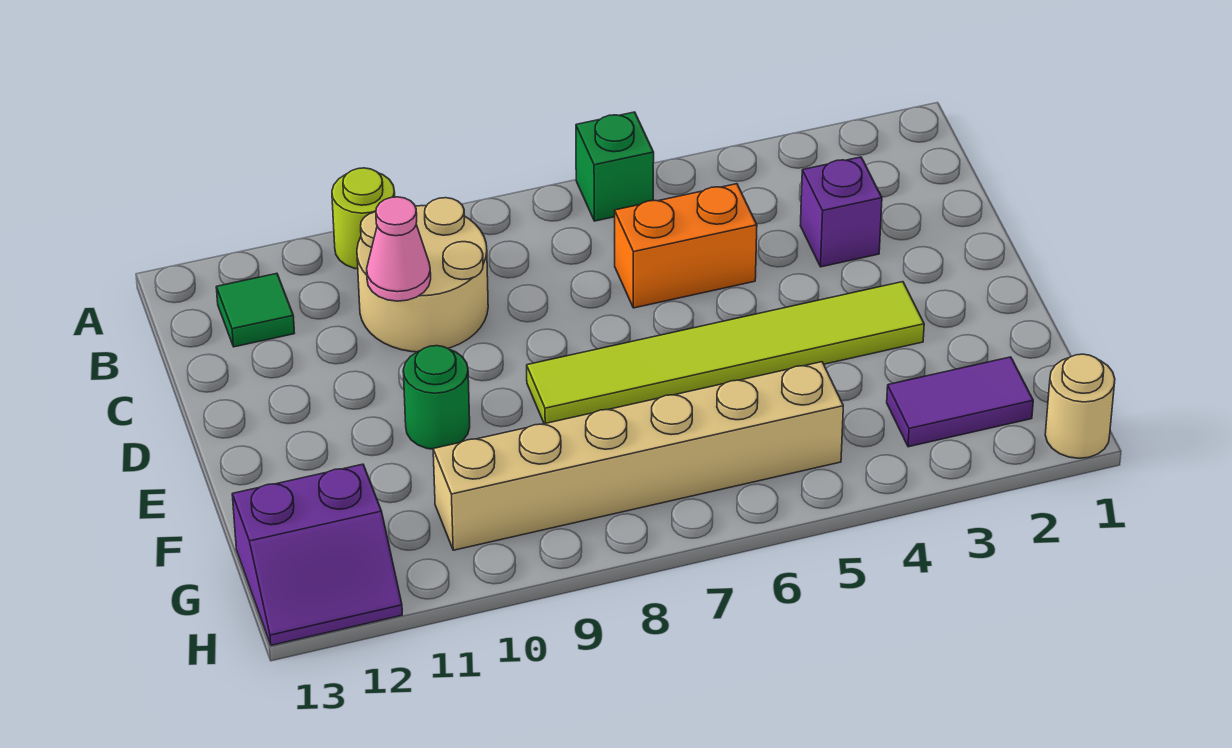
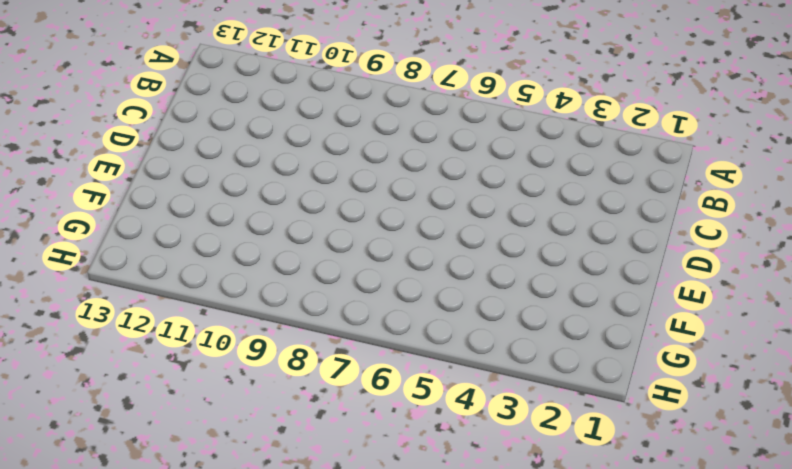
none -> green 1x1 brick [576,112,654,221]
none -> lime 1x1 round brick [332,168,395,269]
none -> tan 2x2 round brick [357,198,488,352]

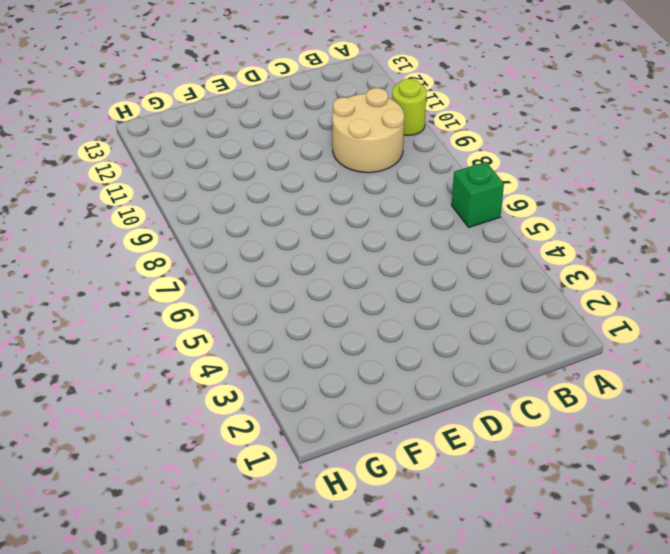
none -> green 1x1 tile [216,273,294,347]
none -> purple 1x1 brick [800,157,882,267]
none -> orange 1x2 brick [615,184,757,308]

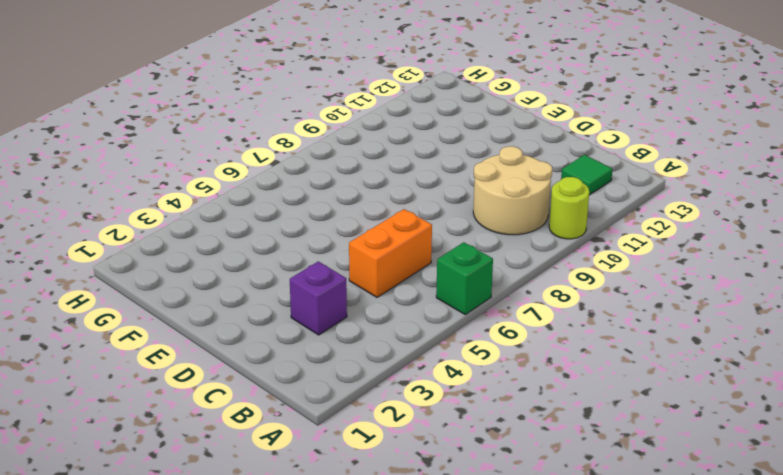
none -> lime 1x6 tile [527,282,924,424]
none -> green 1x1 round brick [403,346,470,449]
none -> purple 1x2 tile [887,357,1033,447]

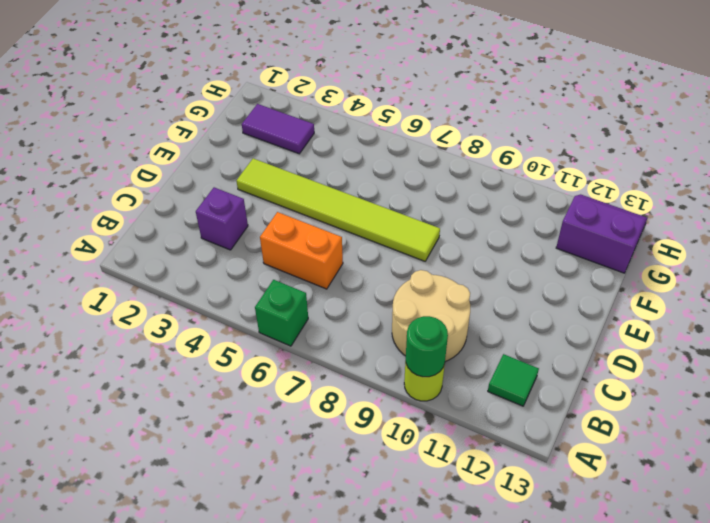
green 1x1 round brick [406,316,448,377] -> green 1x1 round brick moved to [403,346,470,449]
none -> tan 1x6 brick [433,362,843,550]
none -> tan 1x1 round brick [1045,354,1115,458]
none -> pink 1x1 cone [367,197,431,301]

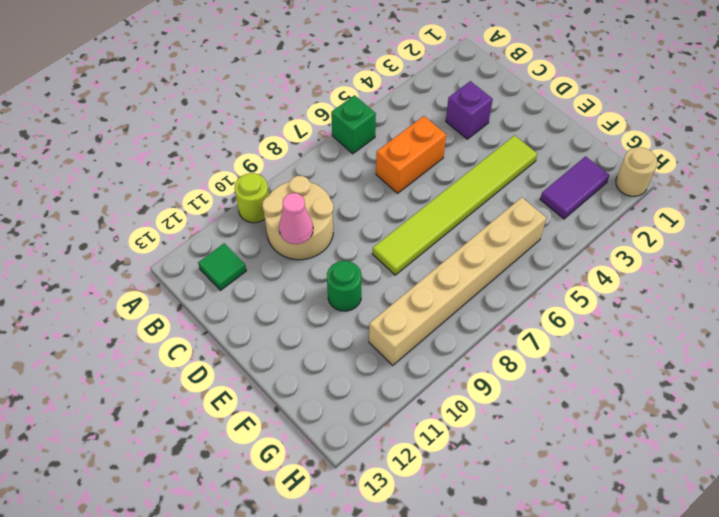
none -> purple 2x2 slope [232,464,402,645]

